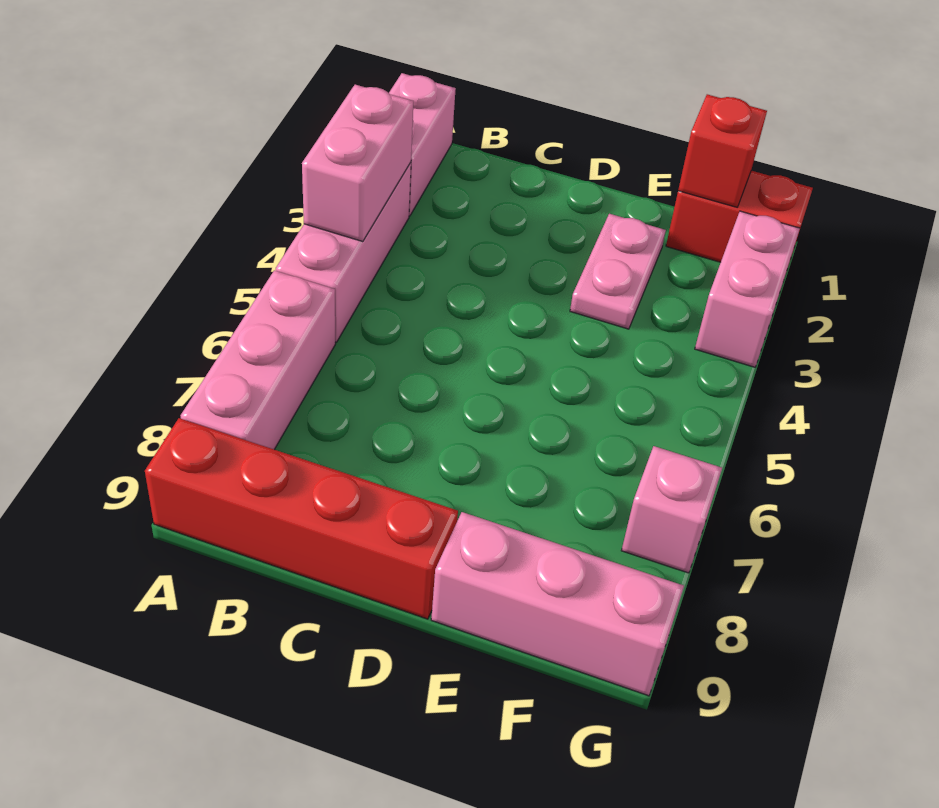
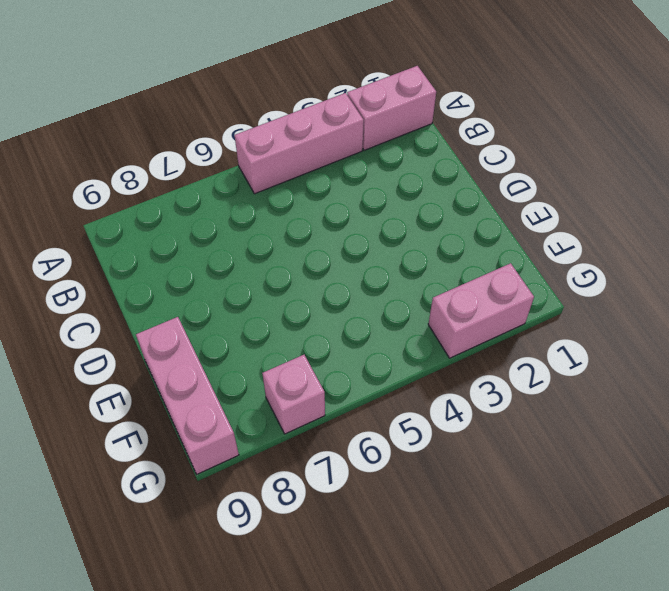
none -> pink 1x3 brick [180,270,336,450]
none -> red 1x4 brick [145,418,458,619]

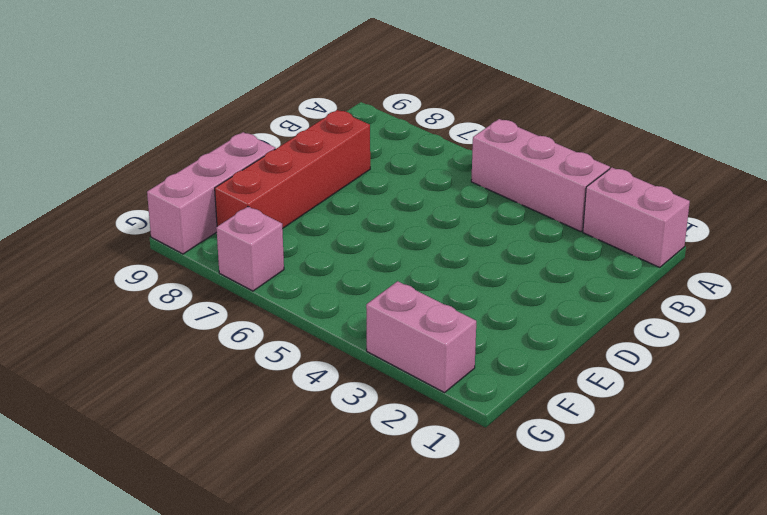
red 1x4 brick [215,110,370,229] -> red 1x4 brick moved to [145,418,458,619]
none -> pink 1x3 brick [180,270,336,450]
none -> pink 1x2 plate [570,214,666,329]

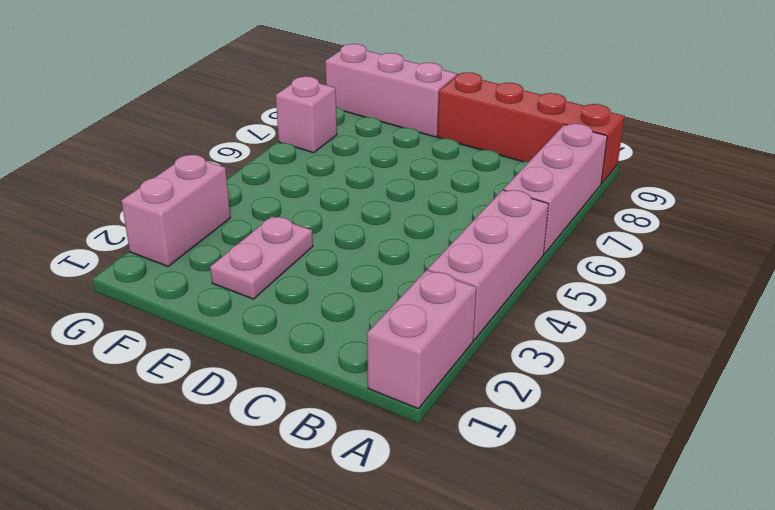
none -> red 1x2 brick [666,171,813,262]
none -> pink 1x2 brick [302,85,413,242]

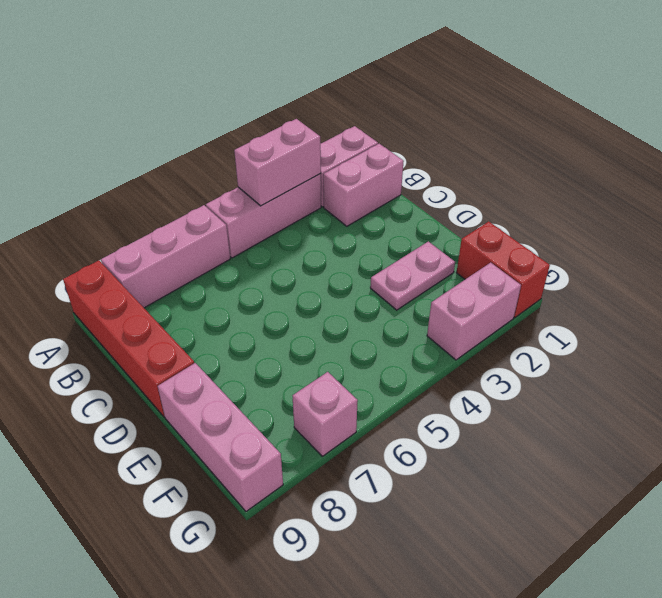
pink 1x2 brick [323,144,404,226] -> none
none -> red 1x1 brick [678,94,767,207]

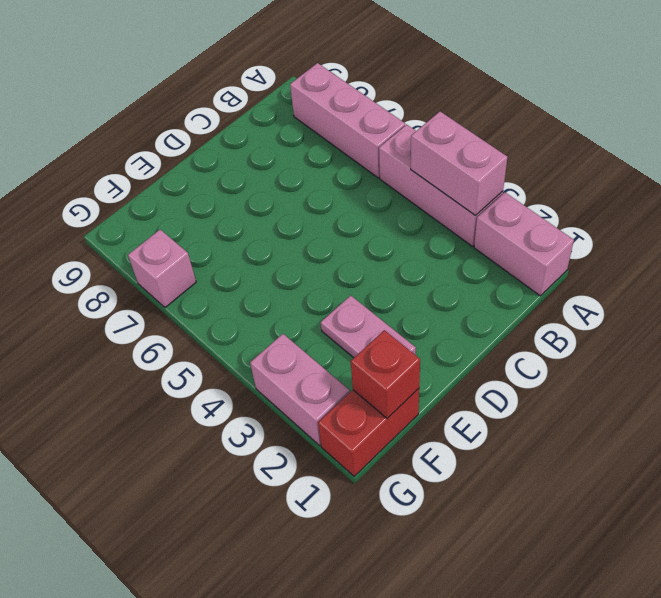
none -> red 1x4 brick [145,418,458,619]
none -> pink 1x3 brick [431,512,684,696]

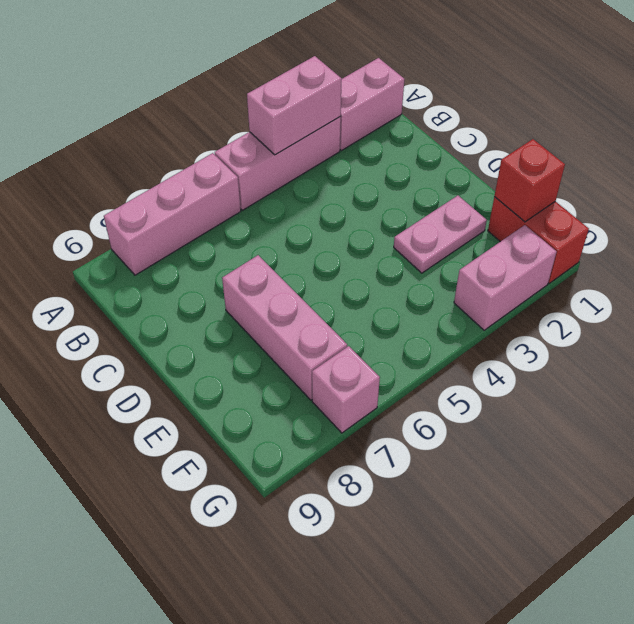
pink 1x3 brick [222,255,347,400] -> pink 1x3 brick moved to [431,512,684,696]
none -> red 1x4 brick [145,418,458,619]

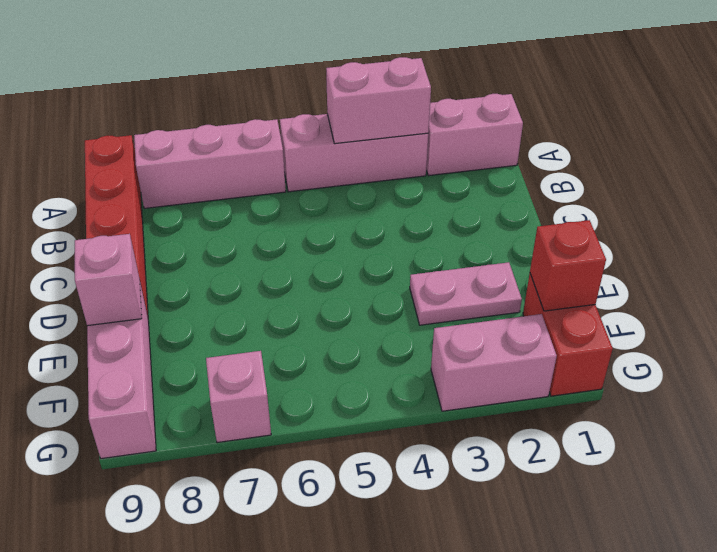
pink 1x1 brick [75,234,142,326] -> none

